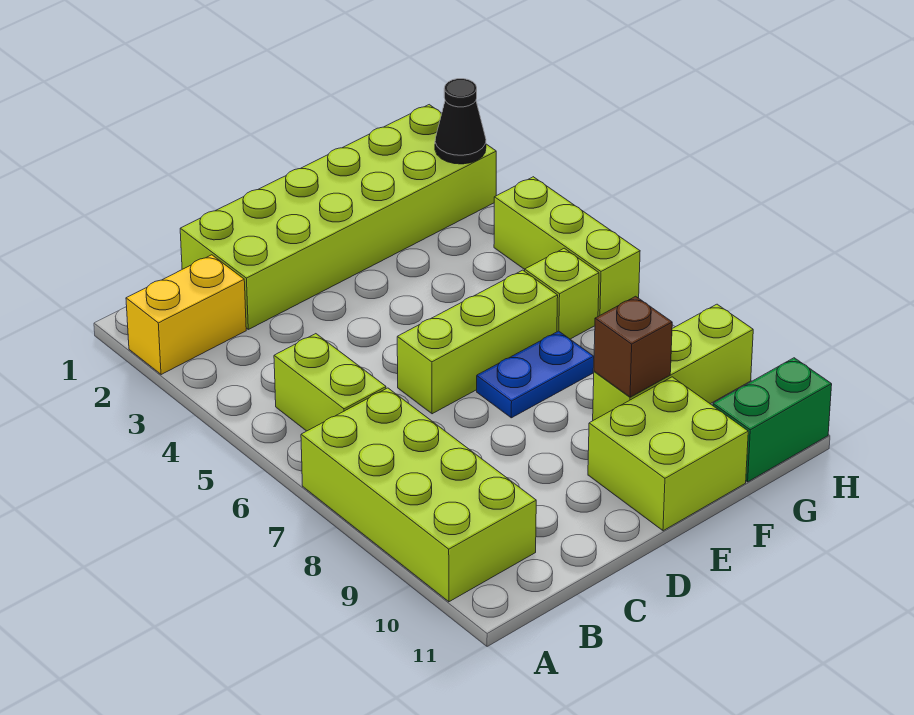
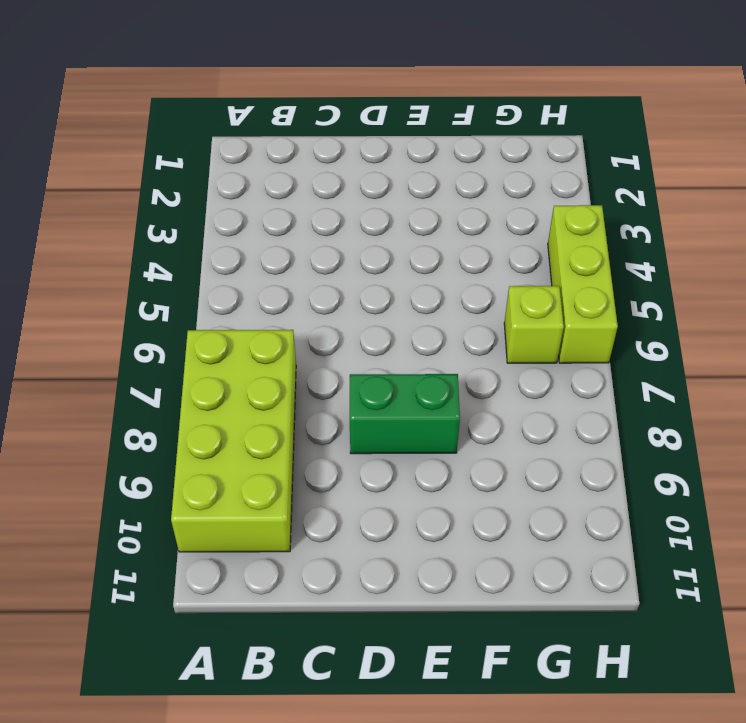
green 1x2 brick [350,374,460,454] -> green 1x2 brick moved to [713,358,832,482]
none -> yellow 1x2 brick [126,255,246,375]
none -> lime 1x2 brick [274,334,386,431]
none -> lime 2x6 brick [180,105,496,329]

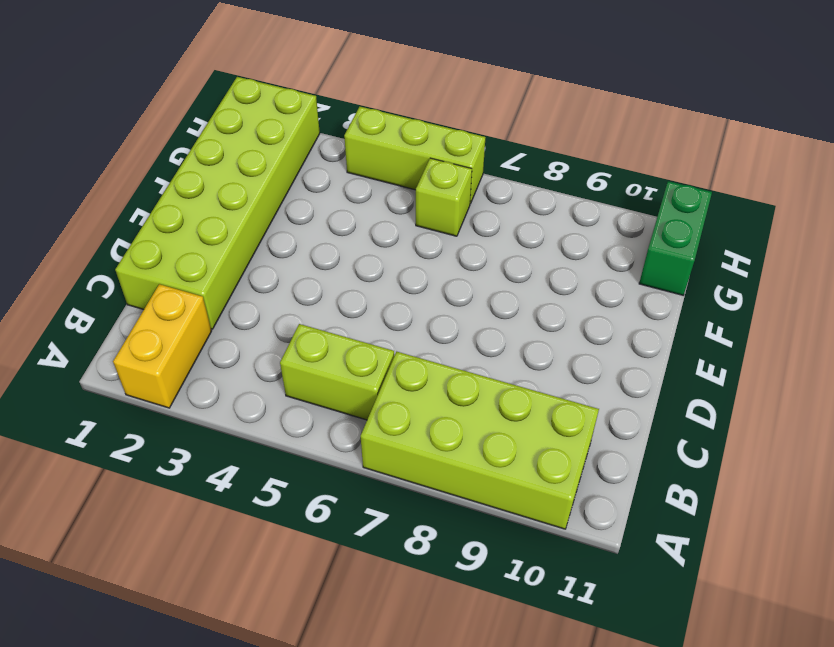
none -> lime 1x3 brick [397,270,558,414]
none -> blue 1x2 plate [477,331,594,418]
none -> lime 2x2 brick [588,377,748,531]

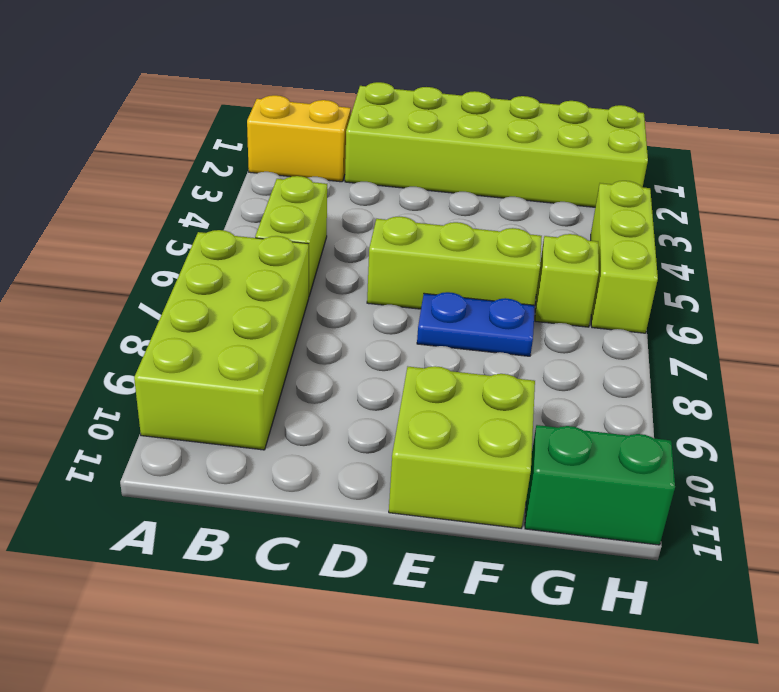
none -> lime 1x3 brick [593,304,753,420]
none -> brown 1x1 brick [594,296,672,397]
none -> black 1x1 cone [435,79,486,164]

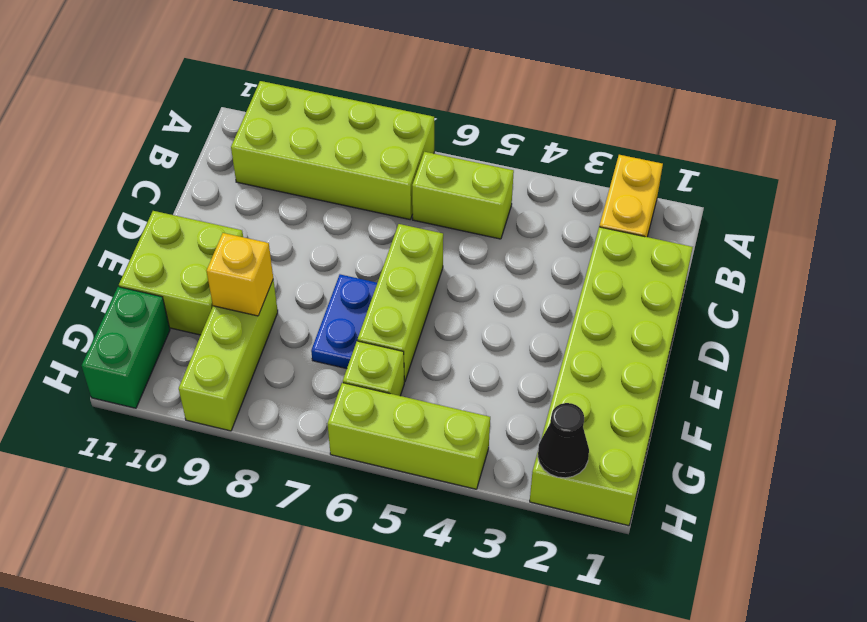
yellow 1x1 brick [207,233,273,316] -> brown 1x1 brick [594,296,672,397]

